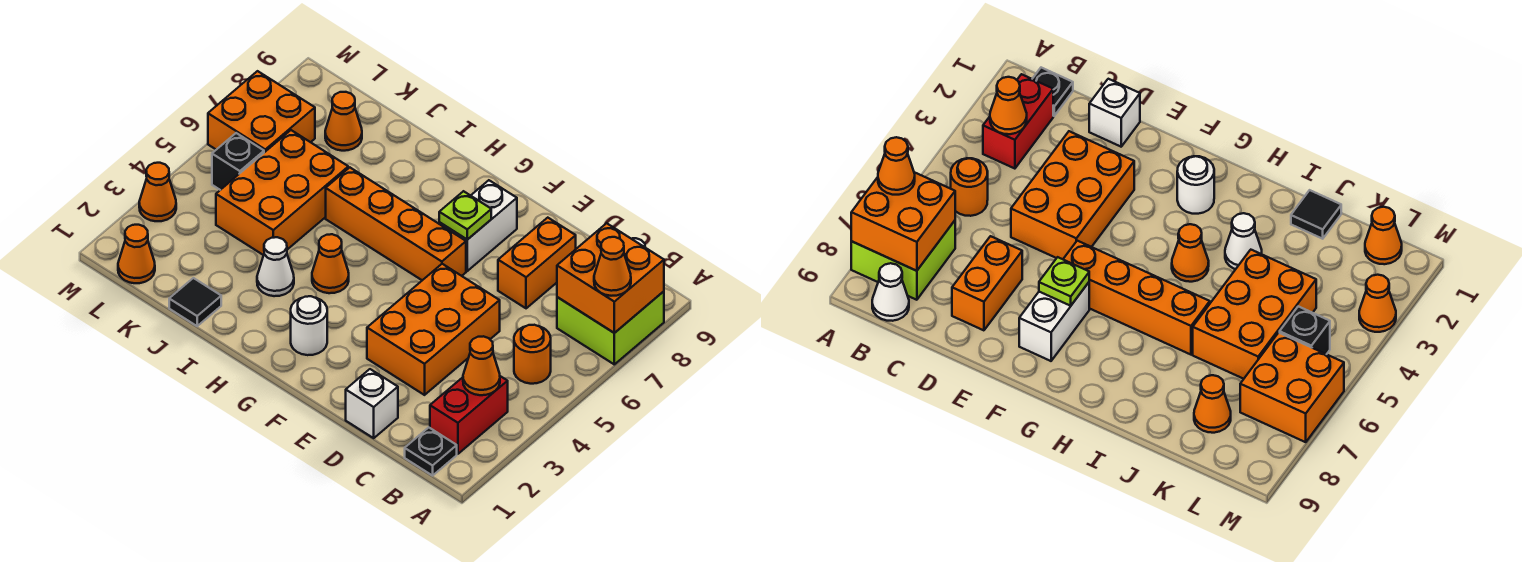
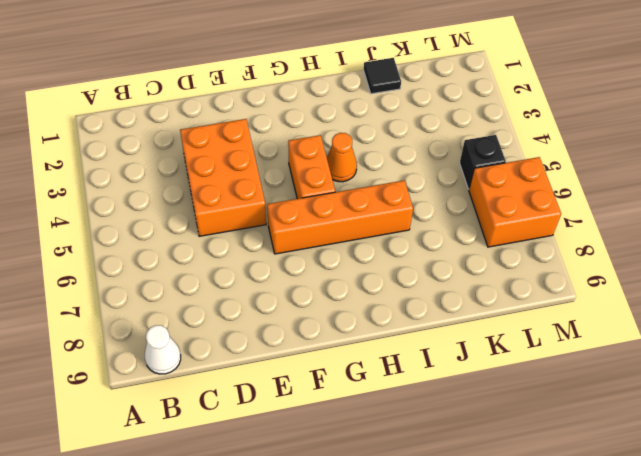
orange 1x2 brick [288,135,335,199] -> orange 1x2 brick moved to [498,218,576,308]
none -> lime 2x2 brick [557,291,664,364]
none -> black 1x1 plate [405,427,457,476]
none -> red 1x2 brick [430,376,508,454]

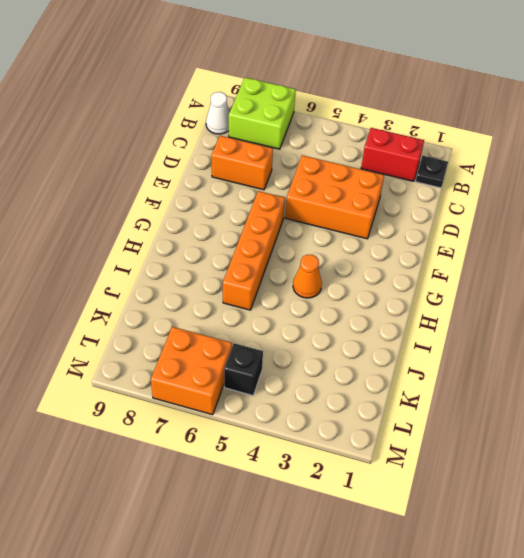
none -> orange 1x1 round brick [514,325,551,384]
none -> white 1x1 brick [346,369,398,438]
none -> white 1x2 brick [439,180,517,271]

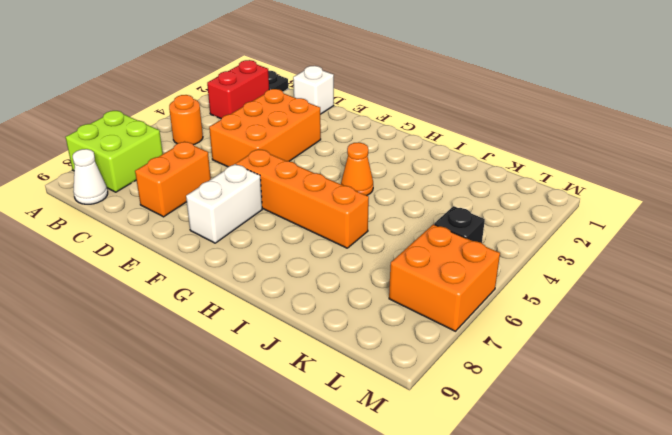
none -> white 1x1 round brick [291,296,327,355]
none -> white 1x1 cone [257,237,294,296]
none -> black 1x1 tile [169,278,221,326]

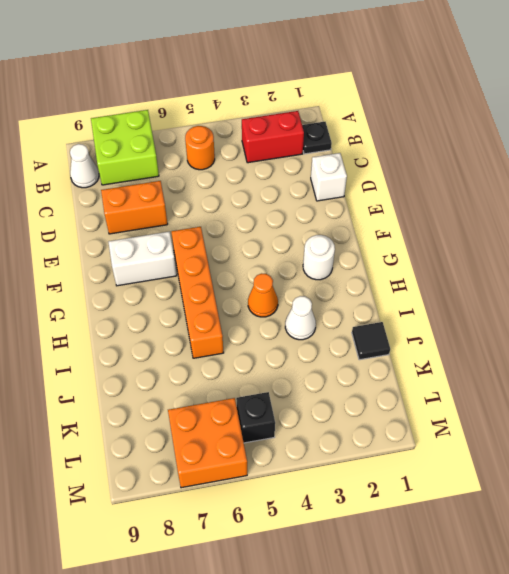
none -> orange 2x3 brick [367,264,500,395]
none -> orange 2x3 brick [216,130,348,255]
none -> orange 1x1 cone [325,92,362,151]

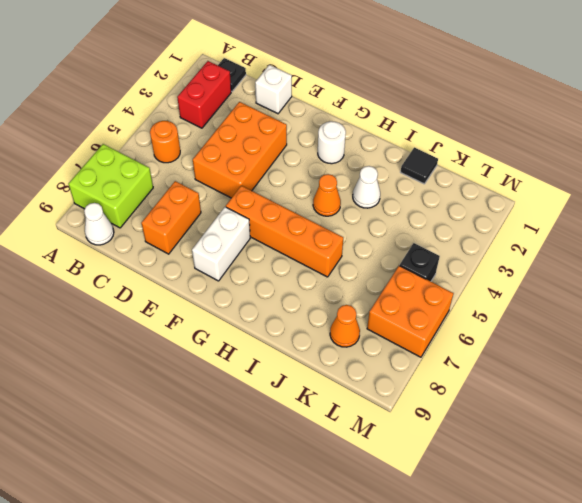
none -> orange 2x3 brick [216,130,348,255]
none -> orange 1x1 cone [118,225,155,283]
none -> orange 1x1 cone [139,163,176,221]

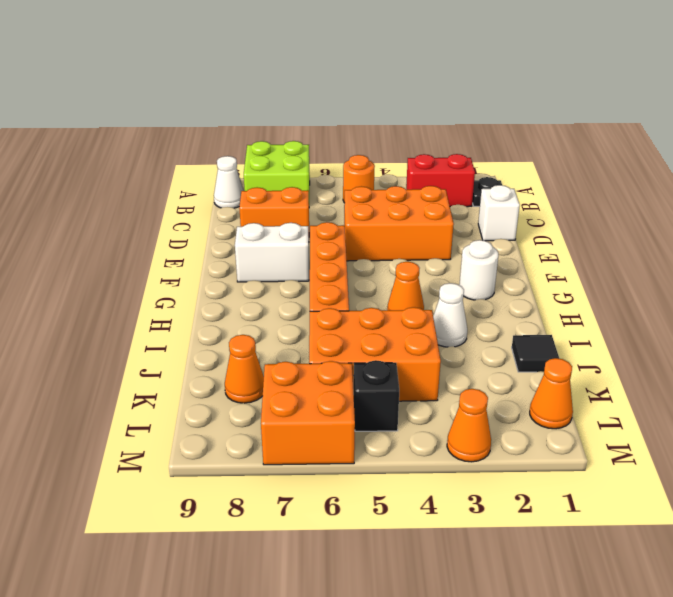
none -> orange 2x2 brick [557,223,664,333]
none -> orange 1x1 cone [463,336,500,395]
none -> lime 1x1 plate [439,191,491,240]

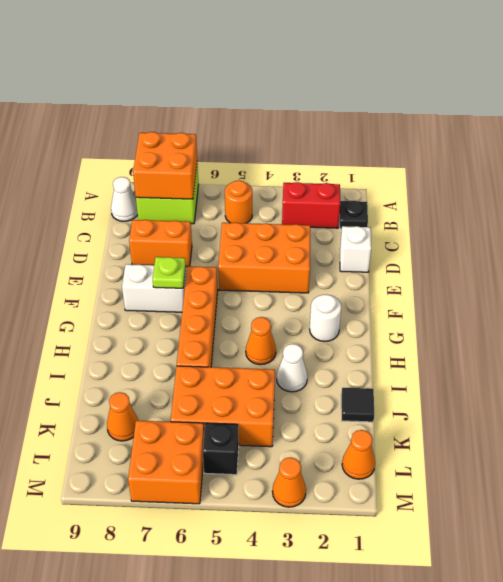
none -> orange 1x1 cone [463,336,500,395]
none -> orange 1x1 cone [594,237,631,296]

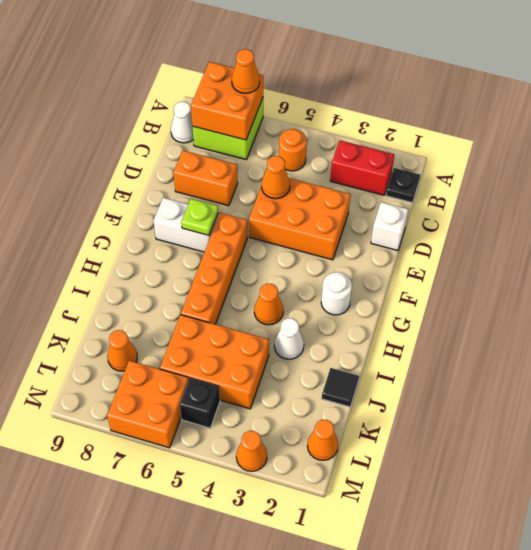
orange 1x1 cone [262,156,290,199] -> orange 1x1 cone moved to [463,336,500,395]

